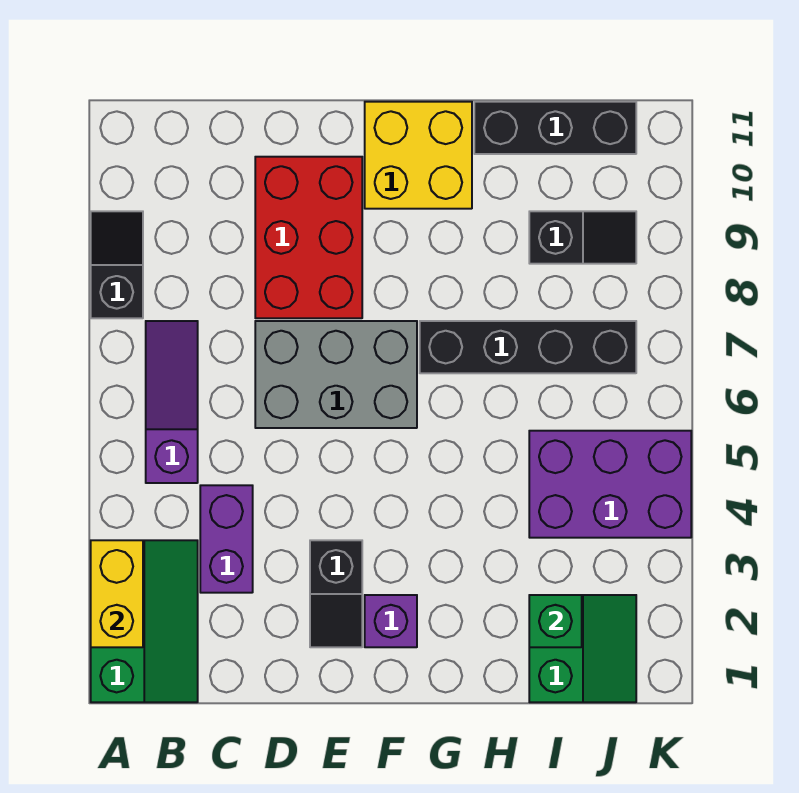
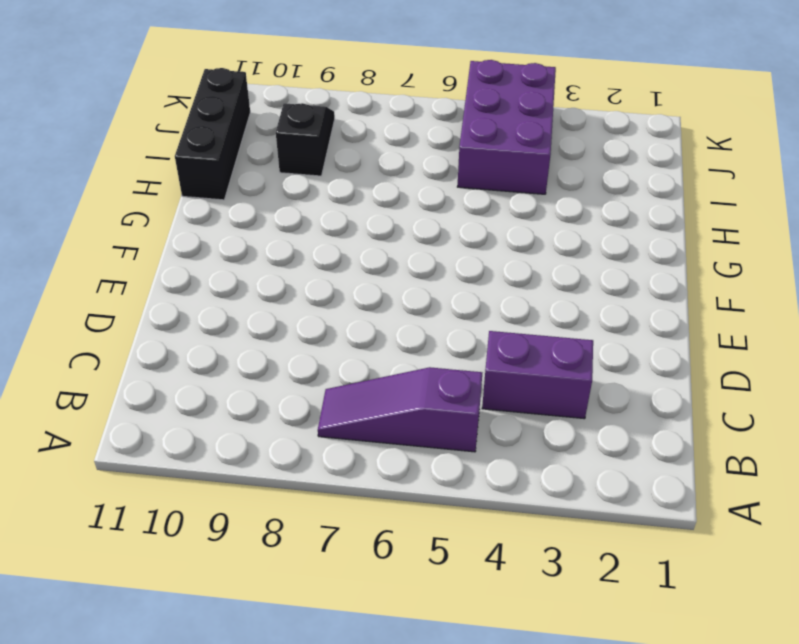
none -> green 2x3 slope [91,540,198,702]
none -> black 1x2 slope [91,211,143,318]
none -> grey 2x3 brick [255,321,417,428]

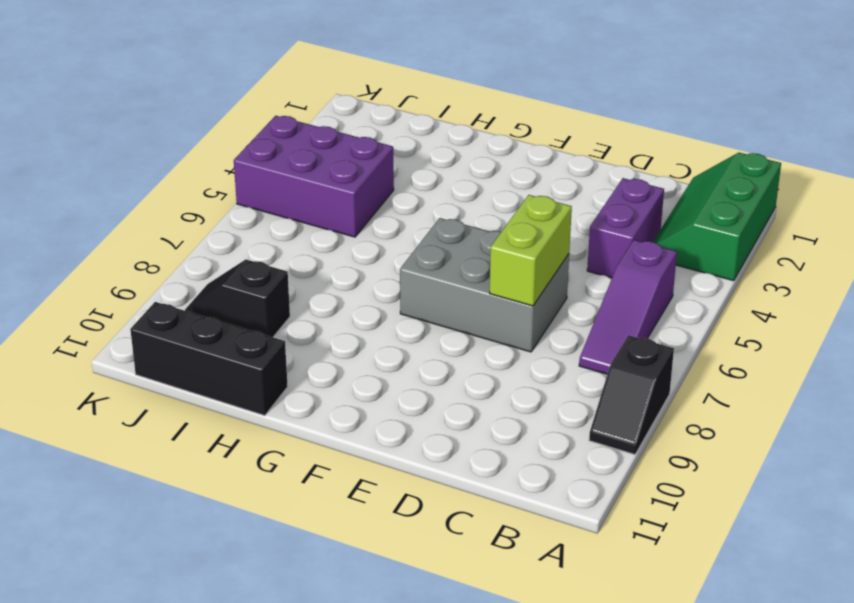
lime 1x2 brick [490,195,572,306] -> none
none -> red 2x3 brick [255,157,362,318]
none -> black 1x2 slope [310,540,362,647]
none -> purple 1x1 brick [365,595,417,647]

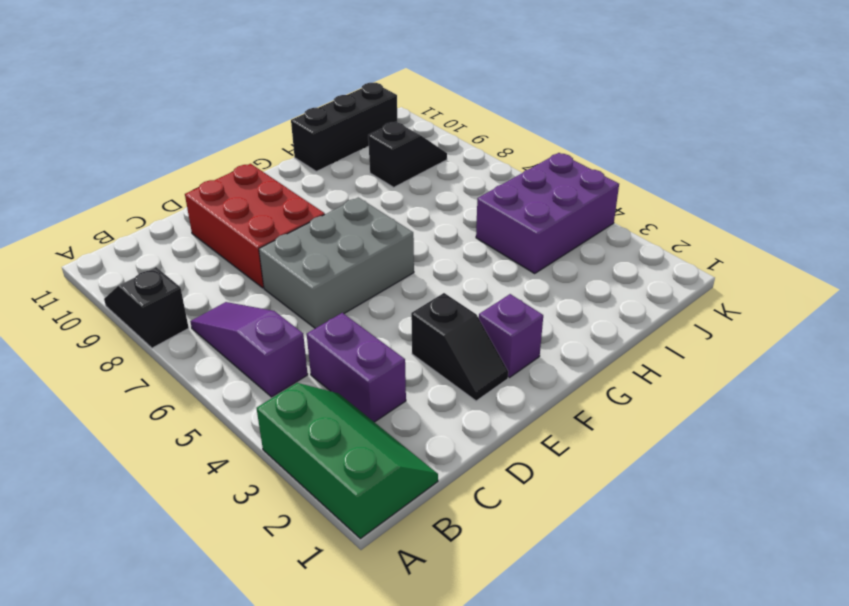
none -> yellow 2x2 brick [365,102,472,209]
none -> black 1x4 brick [420,321,636,373]
none -> green 2x2 slope [529,595,636,702]

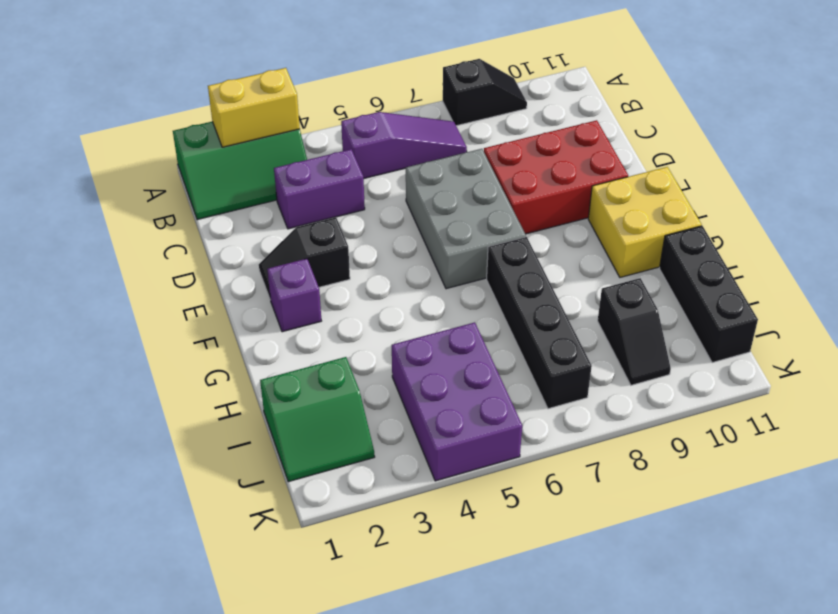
none -> green 1x1 brick [529,595,582,647]

